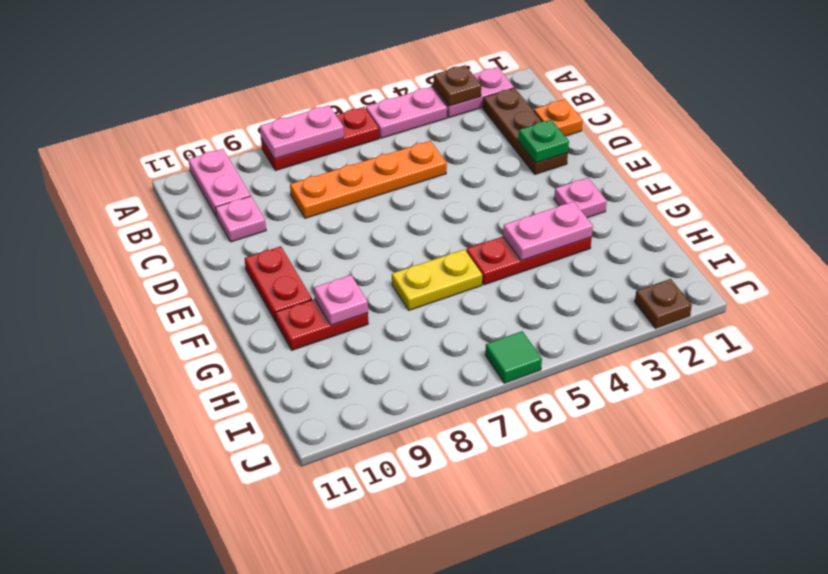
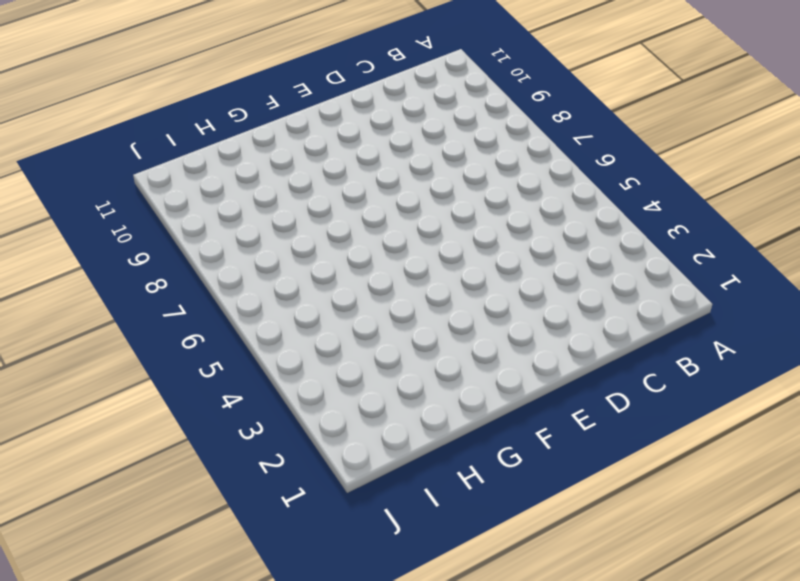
none -> pink 1x2 plate [434,67,514,118]
none -> pink 1x2 plate [366,87,447,138]
none -> red 1x3 plate [261,107,379,171]

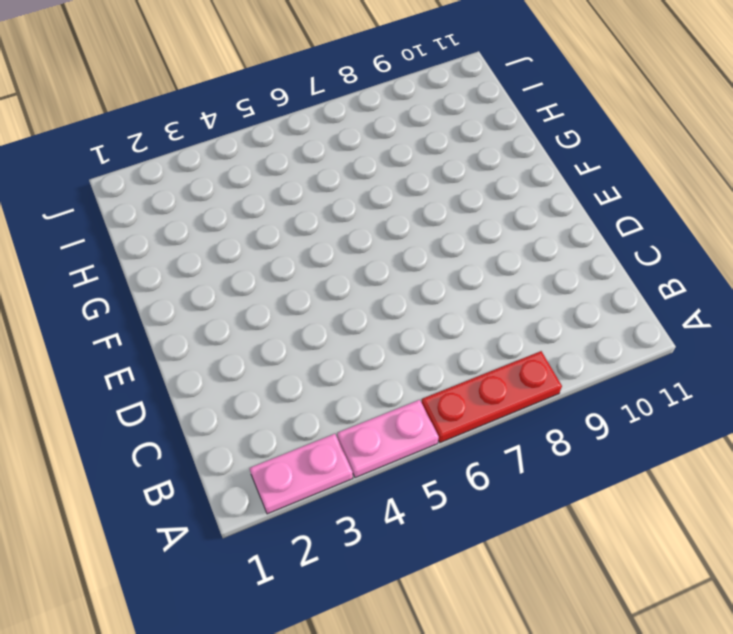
none -> pink 1x2 plate [188,149,251,217]
none -> brown 1x3 plate [483,88,568,174]
none -> orange 1x1 plate [534,99,583,136]

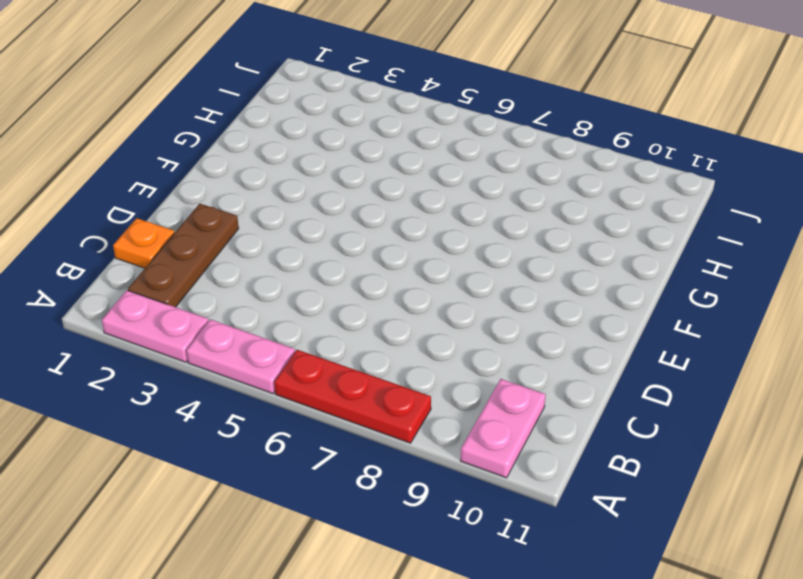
none -> orange 1x4 plate [290,141,447,218]
none -> pink 1x1 plate [216,196,266,242]
none -> red 1x2 plate [245,246,312,322]

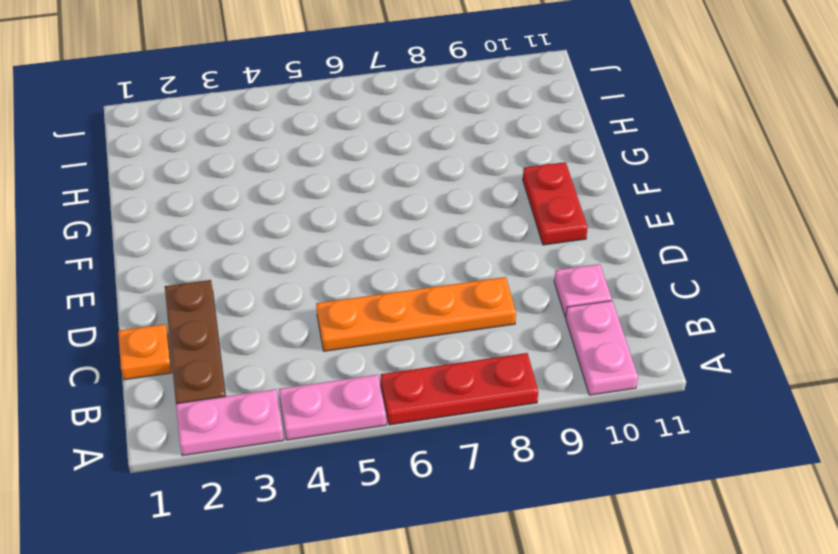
none -> pink 1x1 plate [554,178,607,218]
none -> red 1x3 plate [466,237,592,285]
none -> yellow 1x2 plate [392,249,482,310]

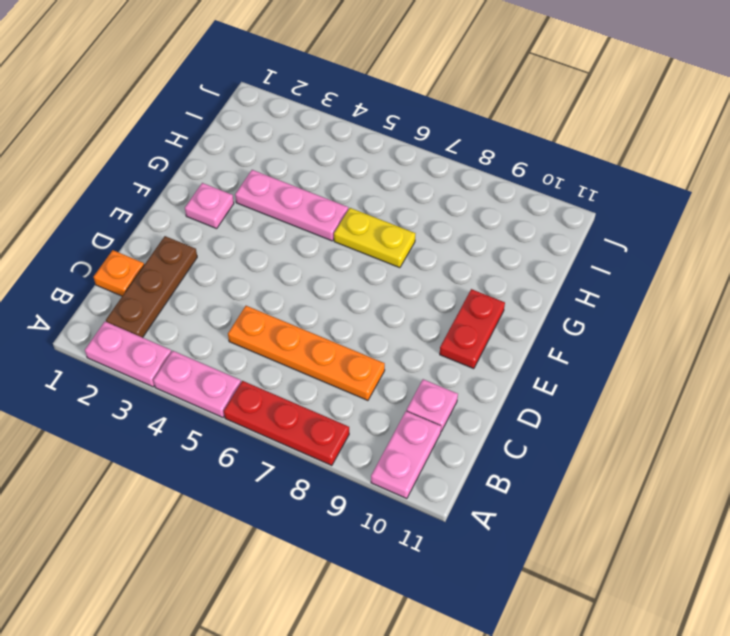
pink 1x3 plate [235,170,348,241] -> red 1x3 plate [466,237,592,285]
none -> red 1x2 plate [275,299,368,350]
none -> brown 1x1 plate [635,279,692,328]
none -> green 1x1 tile [485,331,542,383]

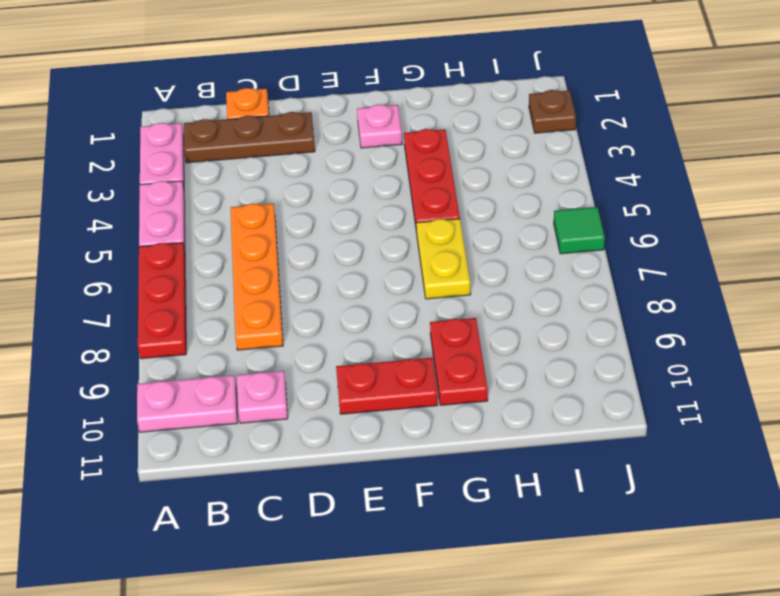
none -> brown 1x1 plate [434,65,481,106]
none -> pink 1x2 plate [260,105,344,159]
none -> green 1x1 plate [518,120,569,163]

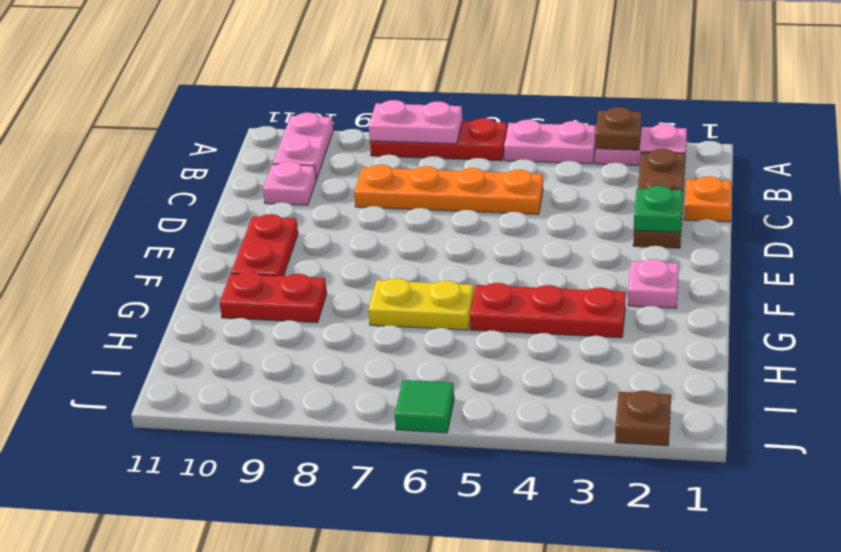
none -> pink 1x2 plate [503,202,593,261]
none -> pink 1x1 plate [314,275,368,325]

